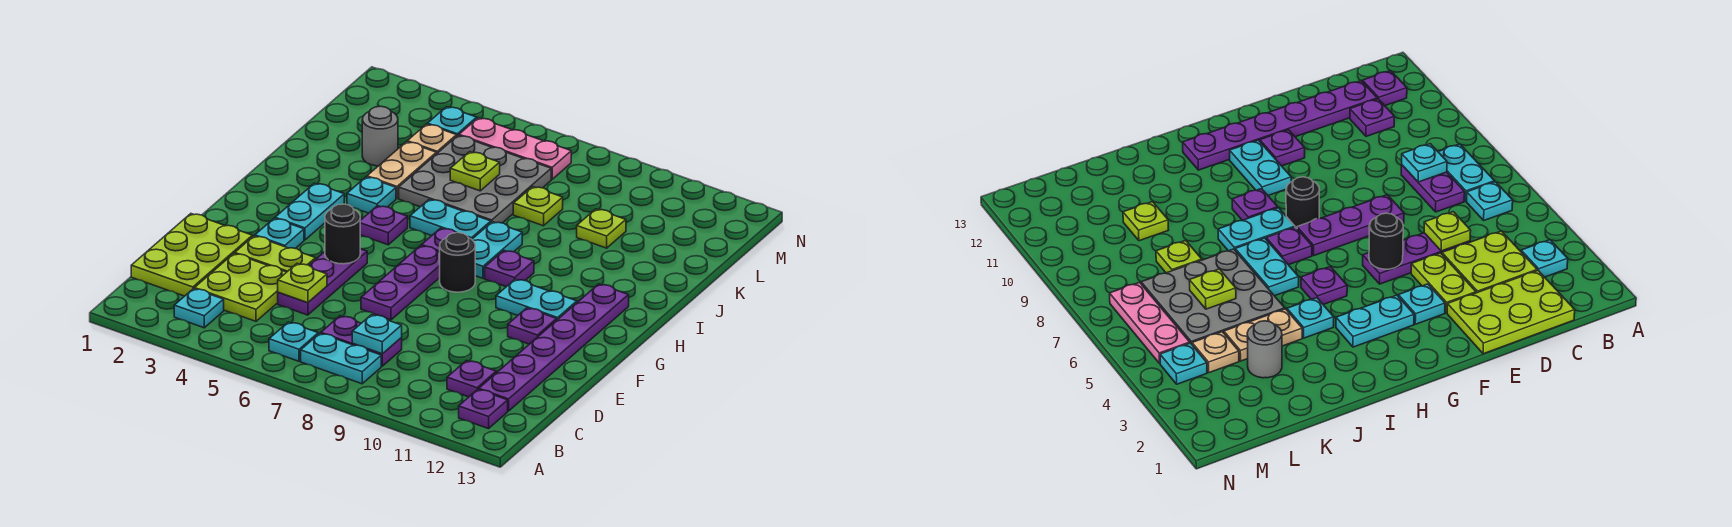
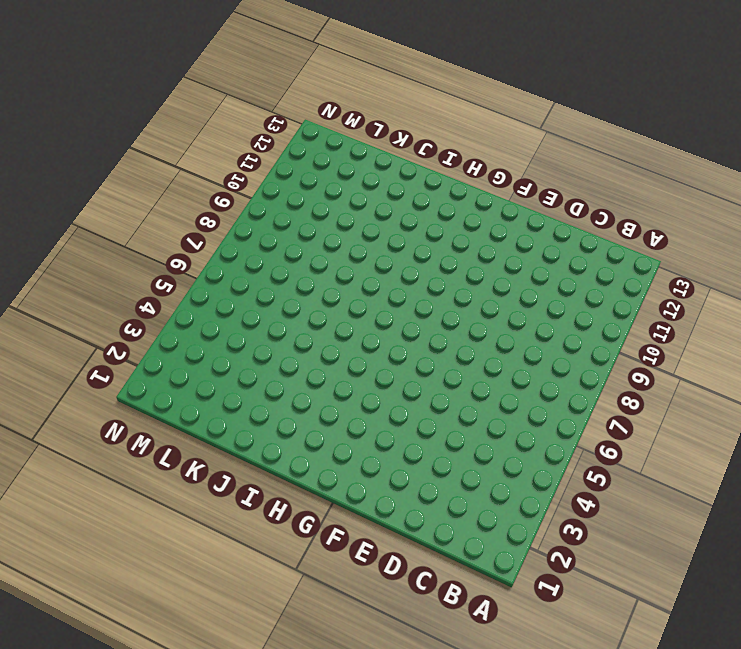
none -> cyan 1x1 plate [174,289,224,328]
none -> cyan 1x1 plate [269,322,318,361]
none -> cyan 1x2 plate [301,333,381,384]
none -> purple 1x1 plate [459,389,508,429]

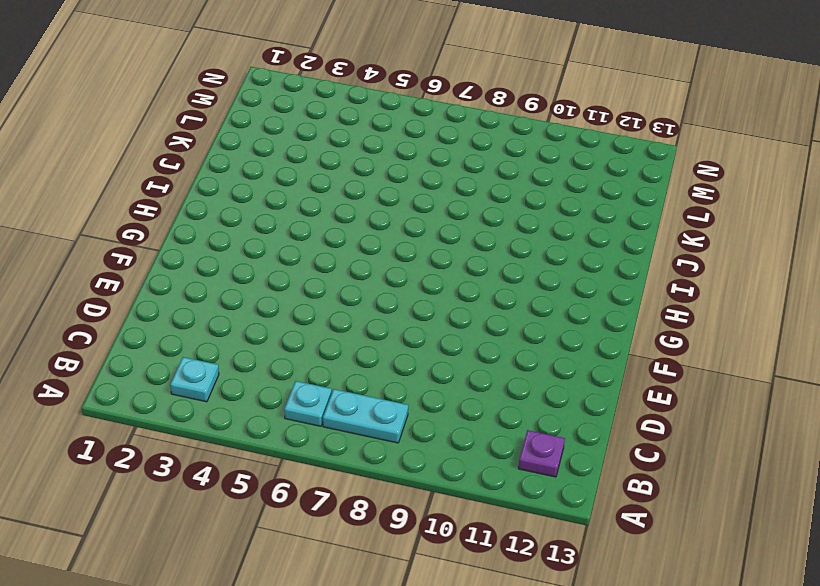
none -> lime 2x3 plate [131,214,252,296]
none -> lime 2x2 plate [194,254,286,321]
none -> purple 1x2 plate [321,316,402,366]
none -> purple 1x1 plate [447,361,496,397]

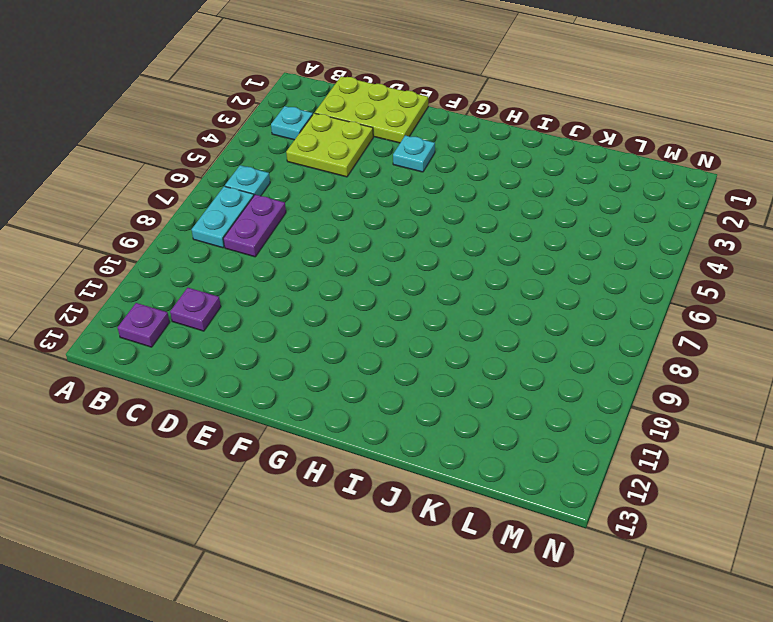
none -> purple 1x6 plate [479,284,629,411]
none -> purple 1x3 plate [278,249,367,315]
none -> lime 1x2 plate [235,236,316,272]
none -> purple 1x3 plate [361,246,440,320]

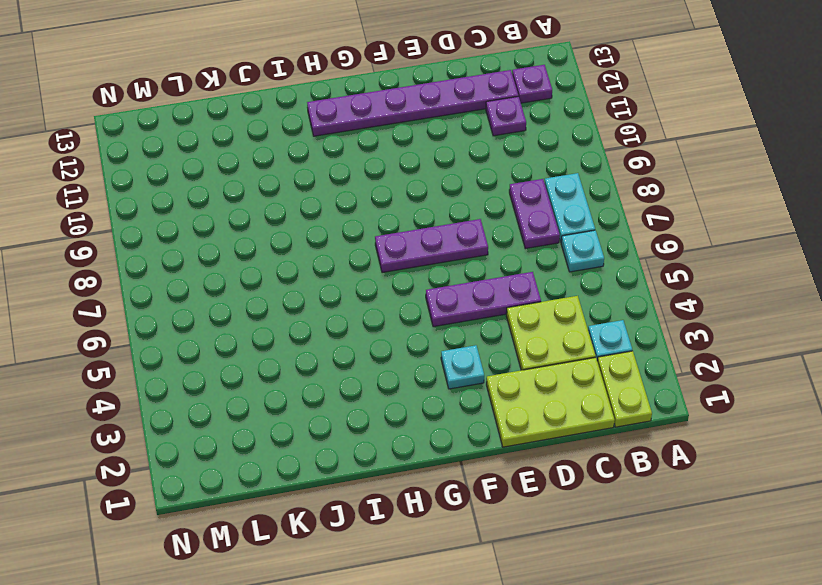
lime 1x2 plate [597,351,652,427] -> lime 1x2 plate moved to [235,236,316,272]
none -> purple 1x1 plate [508,308,557,344]
none -> cyan 1x2 plate [275,183,344,240]
none -> black 1x1 round brick [440,233,475,292]
none -> cyan 1x2 plate [496,279,577,320]

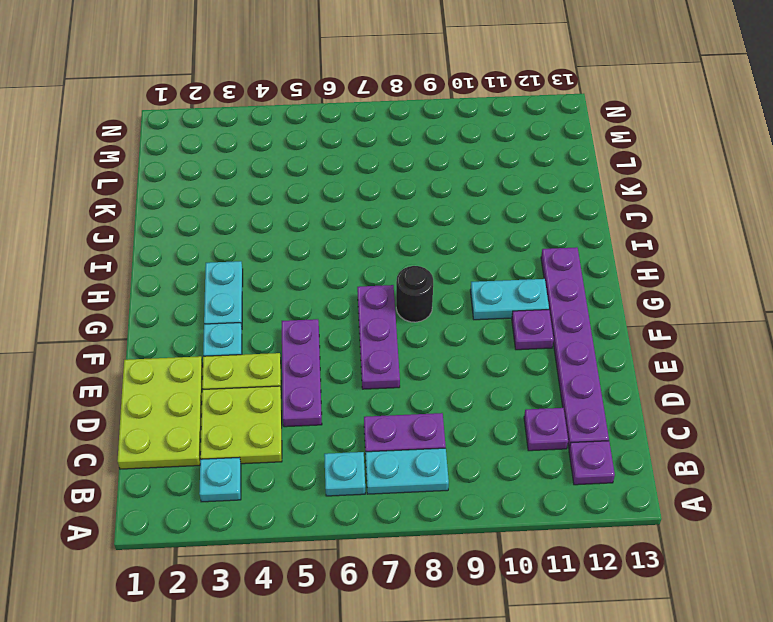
none -> purple 1x1 plate [360,206,408,245]
none -> purple 1x1 plate [421,228,456,252]
none -> cyan 1x2 plate [472,222,522,278]
none -> purple 1x1 plate [485,251,534,287]

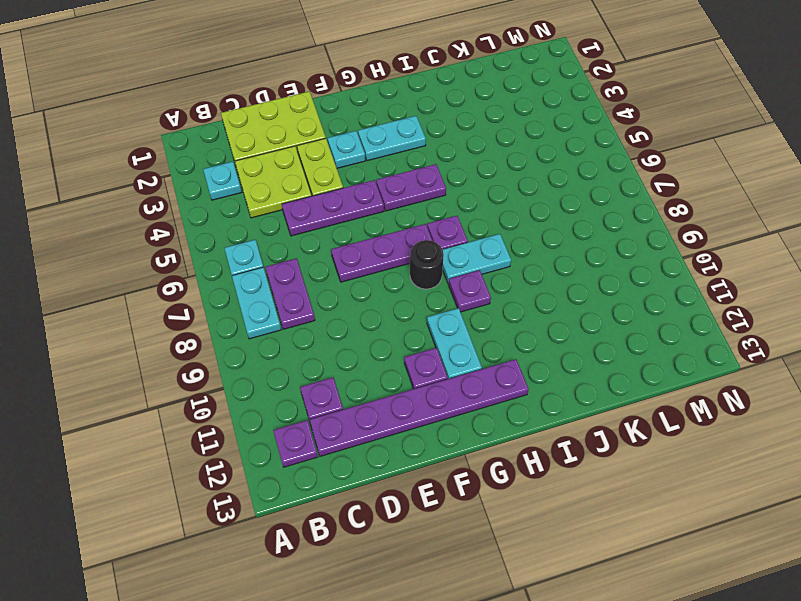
purple 1x2 plate [376,164,446,211] -> purple 1x1 plate [360,206,408,245]
none -> cyan 1x1 plate [347,177,396,213]
none -> cyan 1x2 plate [410,199,491,239]
none -> tan 1x2 plate [367,142,436,198]
none -> grey 3x3 plate [399,135,551,223]

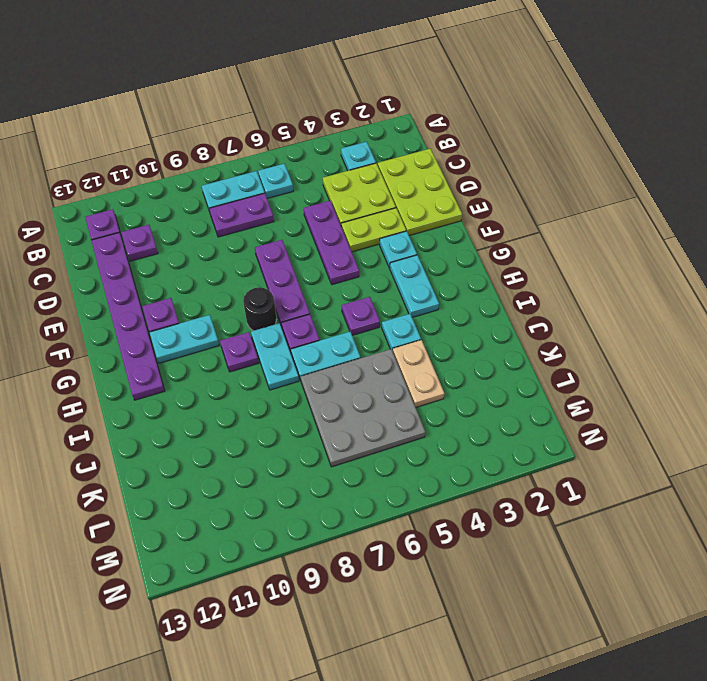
none -> grey 1x1 round brick [362,106,398,166]
none -> lime 1x1 plate [513,187,563,226]
none -> lime 1x1 plate [577,209,626,248]
none -> tan 1x1 plate [407,124,457,154]

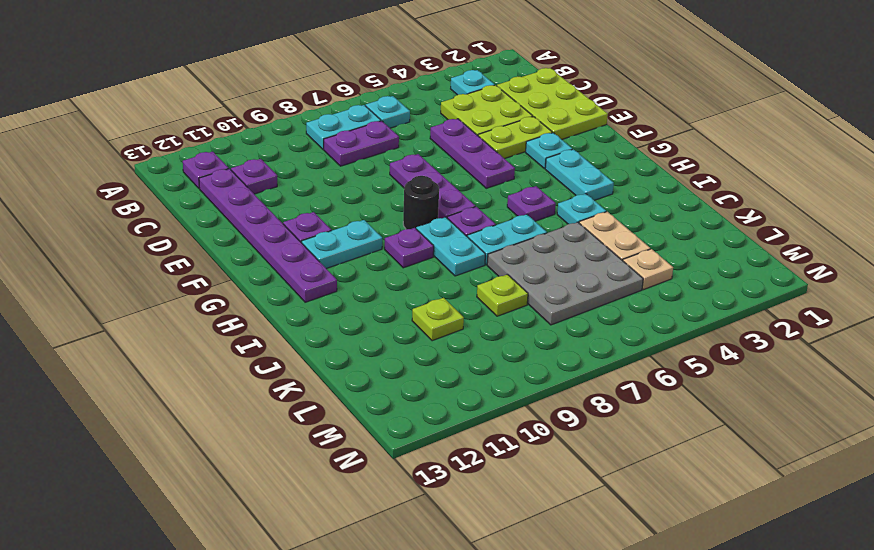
none -> grey 1x1 round brick [362,106,398,166]
none -> cyan 1x1 plate [427,107,477,136]
none -> pink 1x3 plate [459,118,571,179]
none -> cyan 1x1 plate [352,315,402,354]

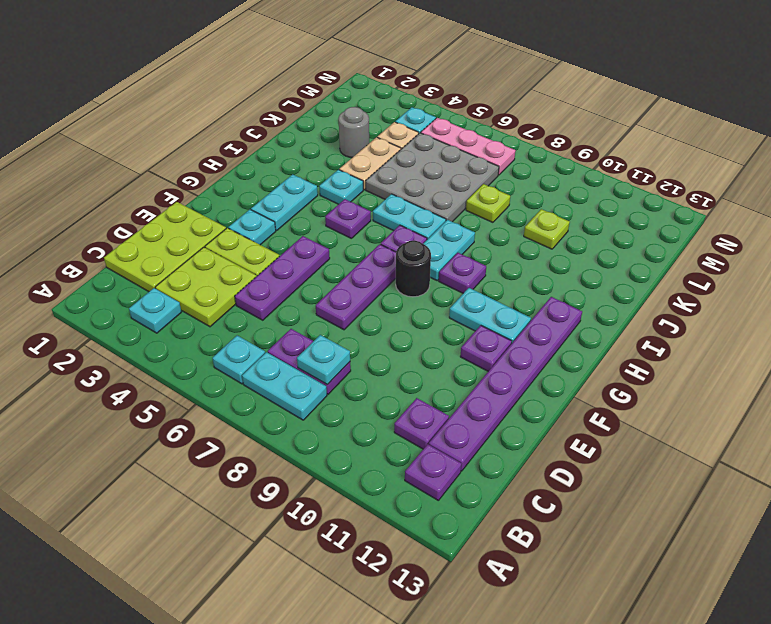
none -> lime 1x1 plate [278,264,327,303]
none -> black 1x1 round brick [325,204,360,264]
none -> lime 1x1 plate [450,152,500,191]

